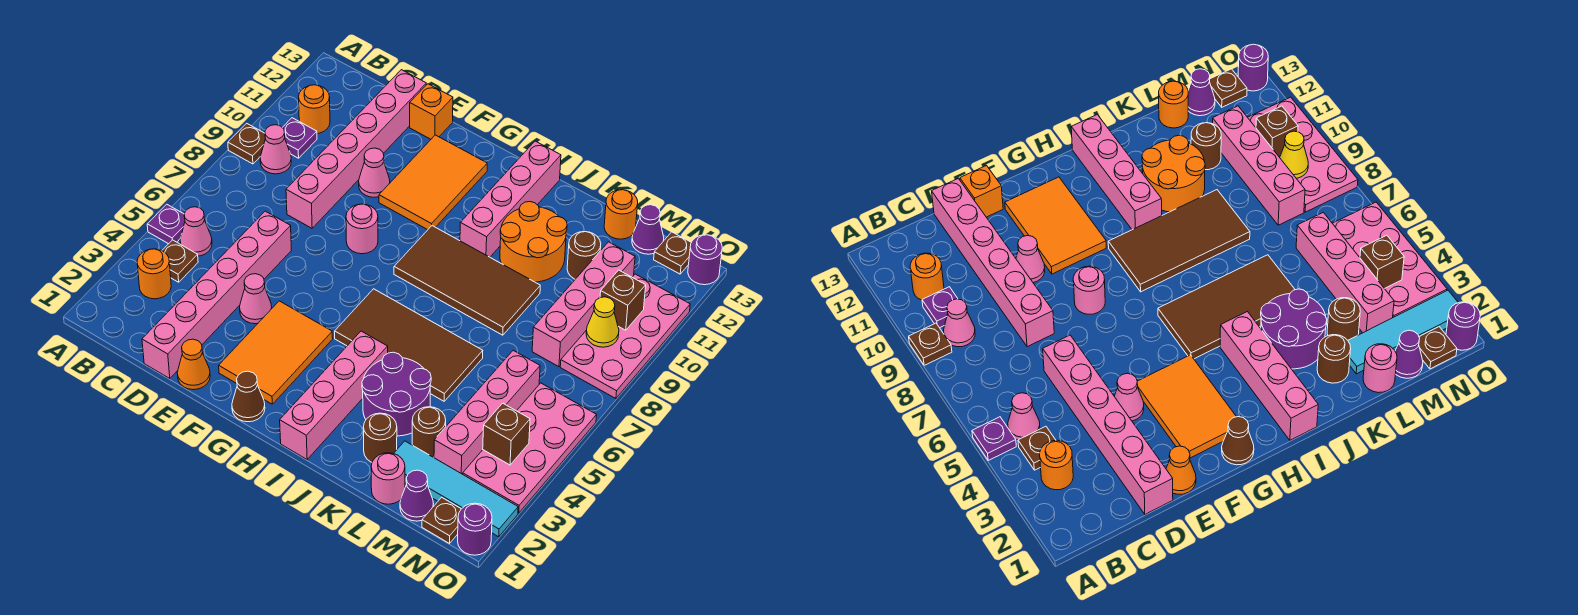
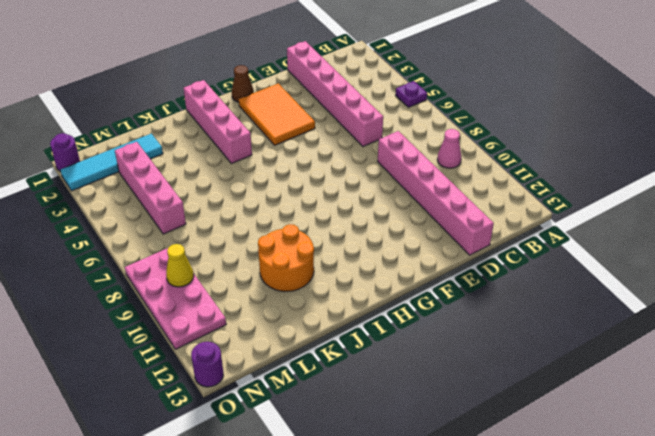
none -> brown 1x1 plate [228,123,266,164]
none -> orange 1x1 round brick [137,249,171,299]
none -> brown 1x1 plate [162,240,198,282]
none -> pink 1x1 cone [180,207,212,256]

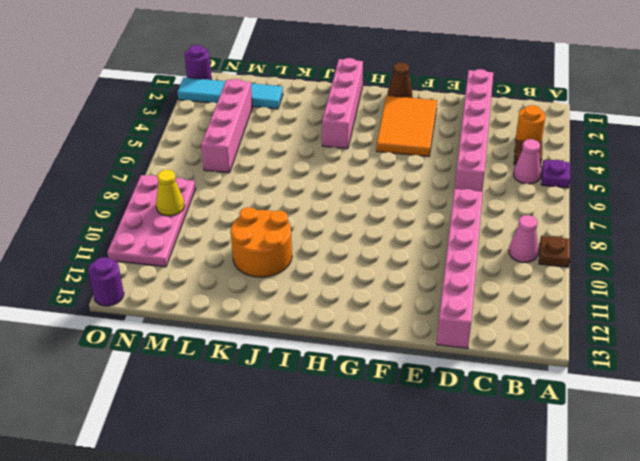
none -> purple 1x1 plate [282,118,317,158]
none -> orange 1x1 round brick [299,85,330,134]
none -> orange 1x1 cone [177,339,210,390]
none -> pink 1x1 cone [240,274,272,324]

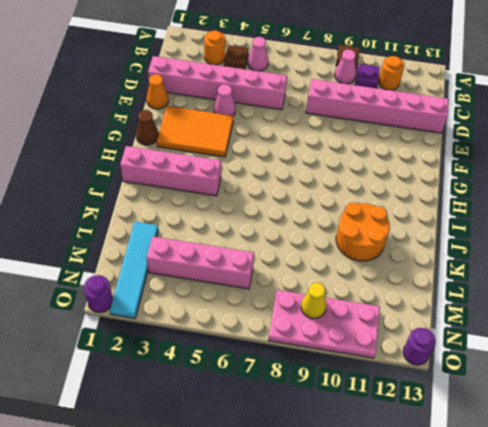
none -> purple 1x1 plate [147,204,185,244]
none -> pink 1x1 cone [359,148,390,197]
none -> orange 1x1 brick [410,84,453,139]
none -> pink 1x1 round brick [346,204,378,254]

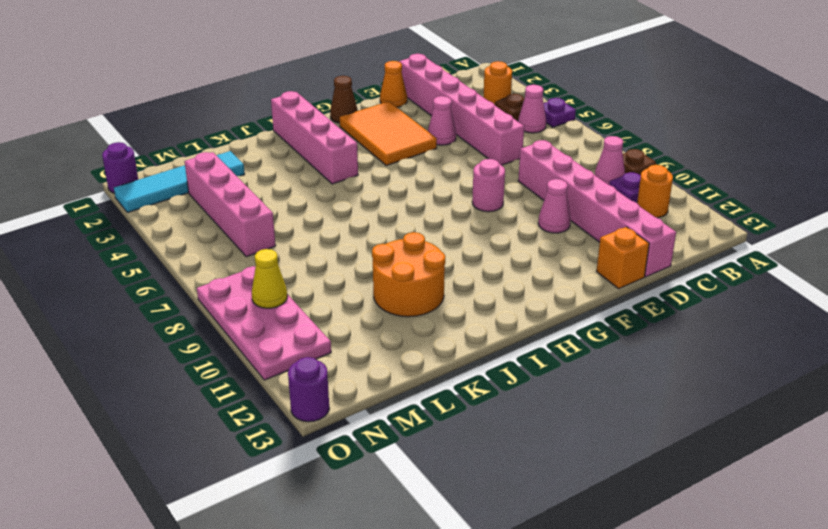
none -> orange 2x3 tile [379,135,487,230]
none -> brown 2x4 tile [335,289,483,401]
none -> brown 2x4 tile [394,226,540,335]
none -> pink 1x4 brick [460,141,561,257]

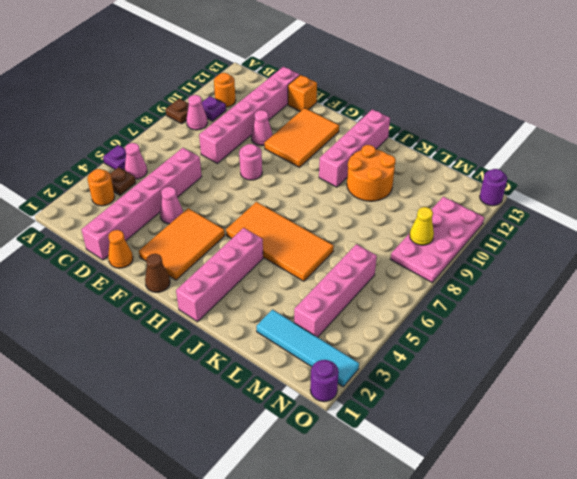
orange 2x4 tile [226,202,334,281] -> brown 2x4 tile [335,289,483,401]
none -> brown 2x4 tile [394,226,540,335]
none -> purple 2x2 round brick [362,352,431,436]
none -> brown 1x1 round brick [363,413,397,462]
none -> pink 1x1 round brick [371,453,405,504]

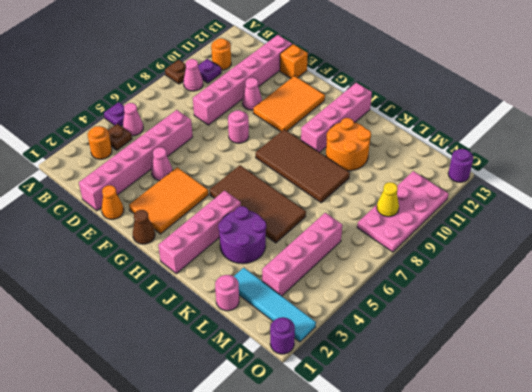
none -> brown 1x1 round brick [363,413,397,462]
none -> brown 1x1 round brick [412,407,446,457]
none -> brown 1x1 round brick [567,232,601,279]
none -> orange 1x1 round brick [604,190,638,239]

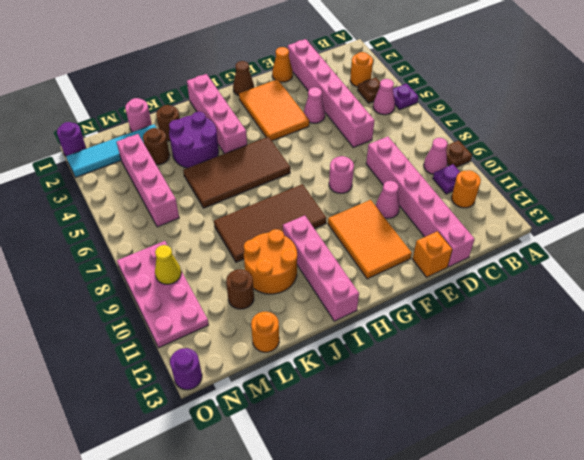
none -> purple 1x1 cone [400,470,433,521]
none -> pink 1x4 brick [532,242,635,367]
none -> purple 1x1 cone [632,205,664,254]
none -> brown 1x1 plate [422,497,461,543]

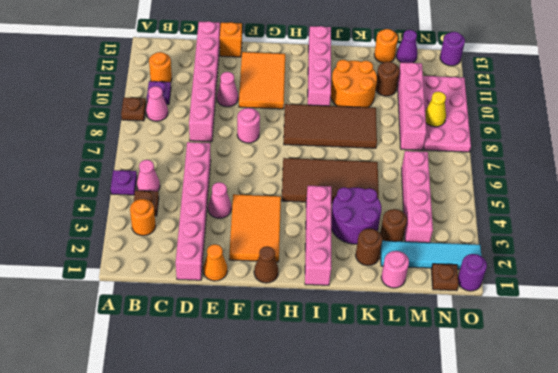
none -> purple 1x1 cone [400,470,433,521]
none -> pink 2x4 plate [463,383,597,513]
none -> brown 1x1 plate [654,232,691,274]
none -> brown 1x1 brick [483,403,530,465]

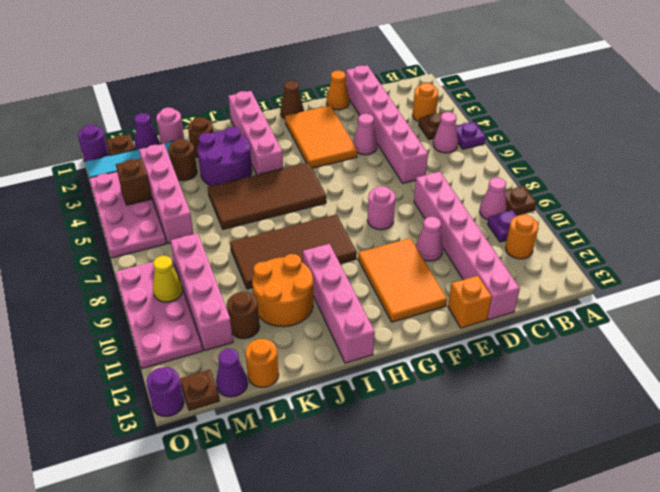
none -> brown 1x1 brick [600,270,646,330]

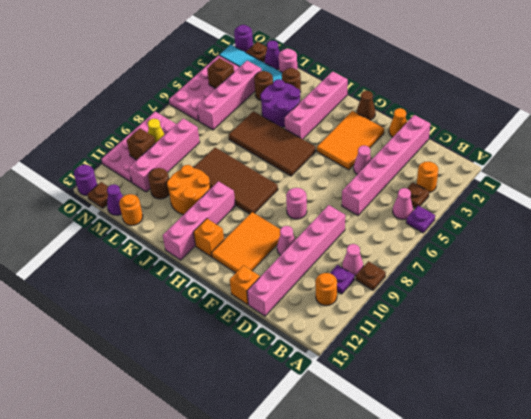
orange 1x1 brick [194,219,224,257] -> none

